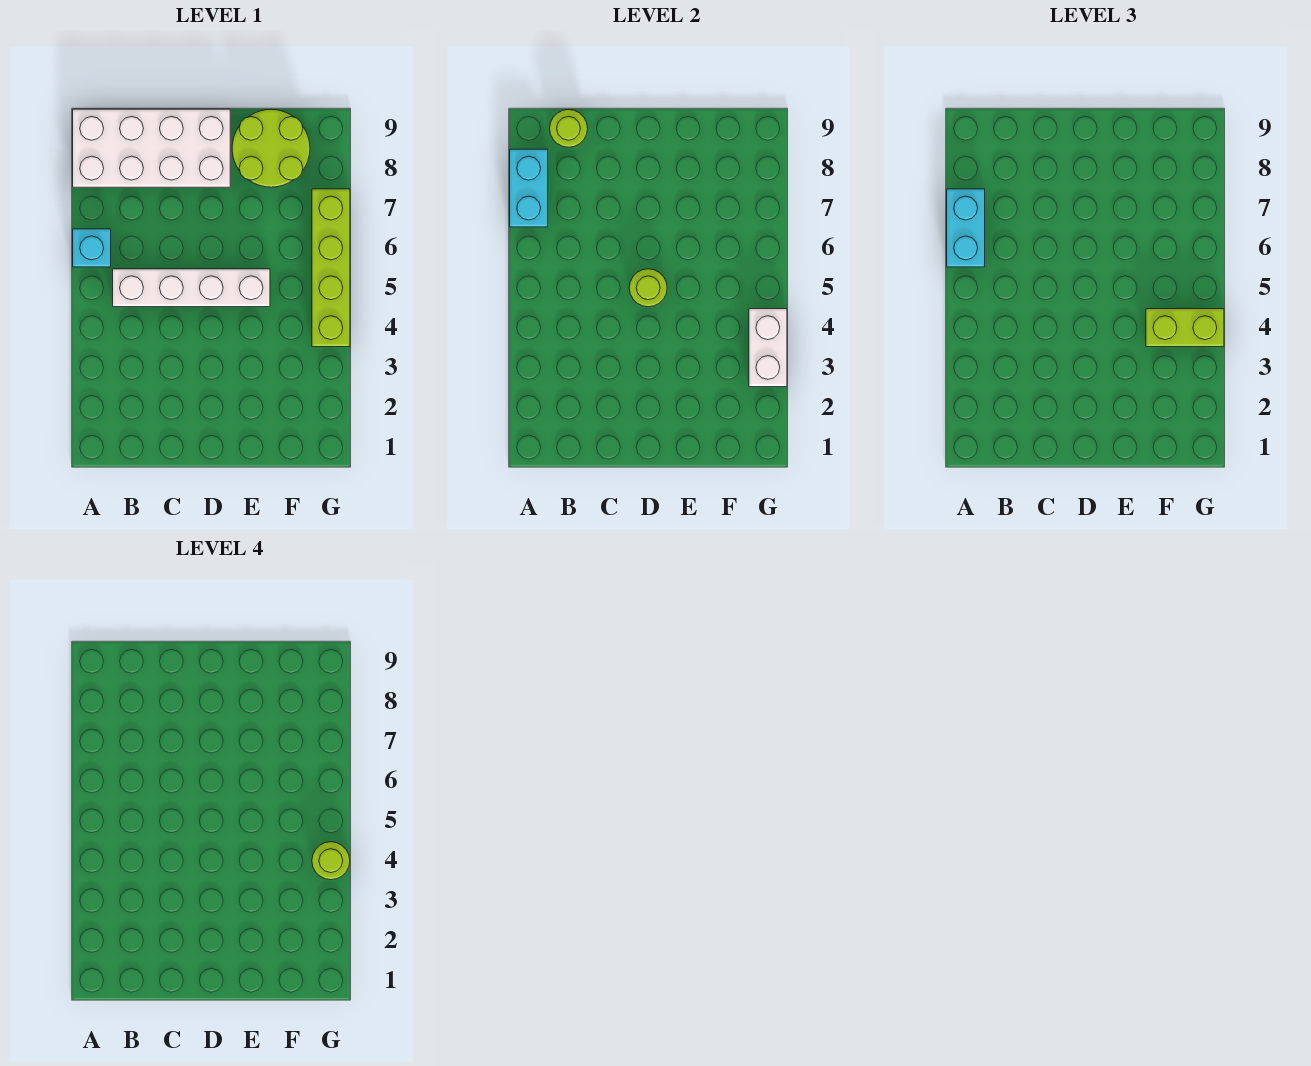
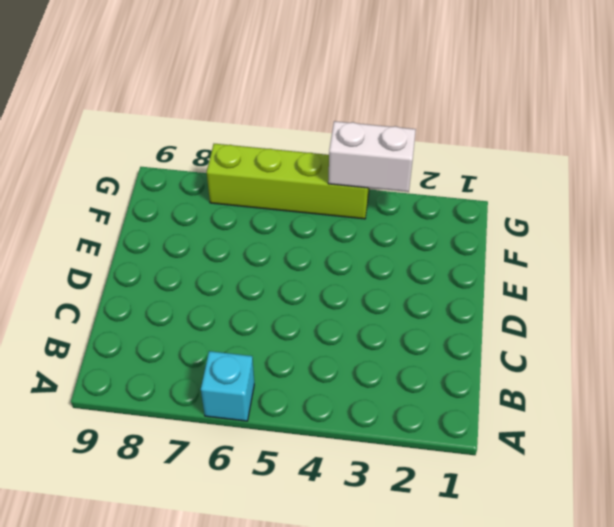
none -> white 2x4 brick [73,109,230,187]
none -> white 1x4 brick [113,269,270,307]
none -> lime 2x2 round brick [232,109,310,187]

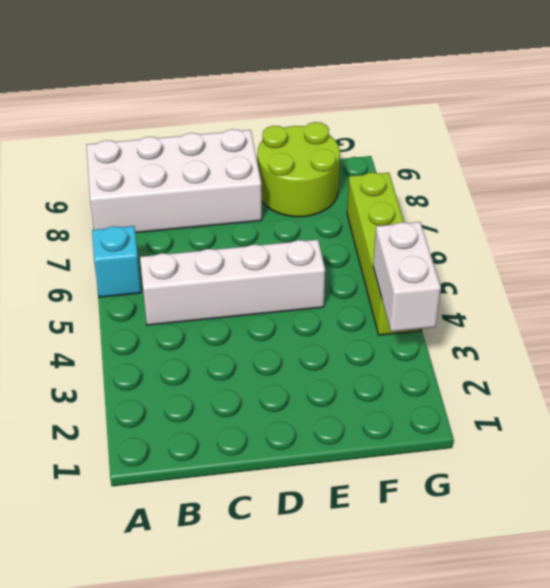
none -> cyan 1x2 brick [510,149,548,227]
none -> lime 1x1 round brick [550,109,588,147]
none -> lime 1x1 round brick [629,269,667,307]

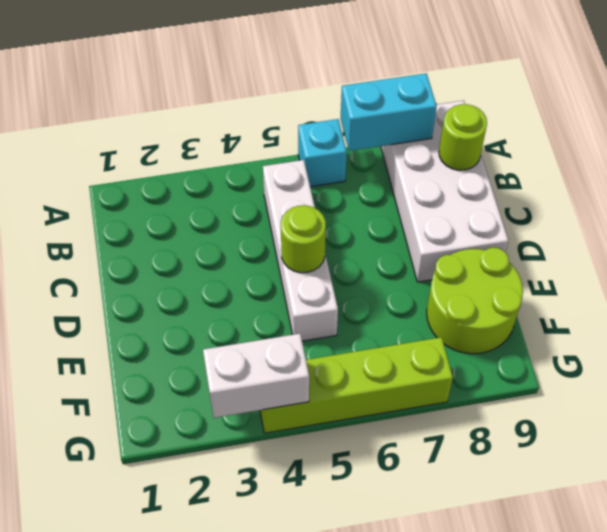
none -> cyan 1x2 brick [947,189,985,267]
none -> lime 1x2 brick [1146,309,1224,347]
none -> lime 1x1 round brick [312,842,350,880]

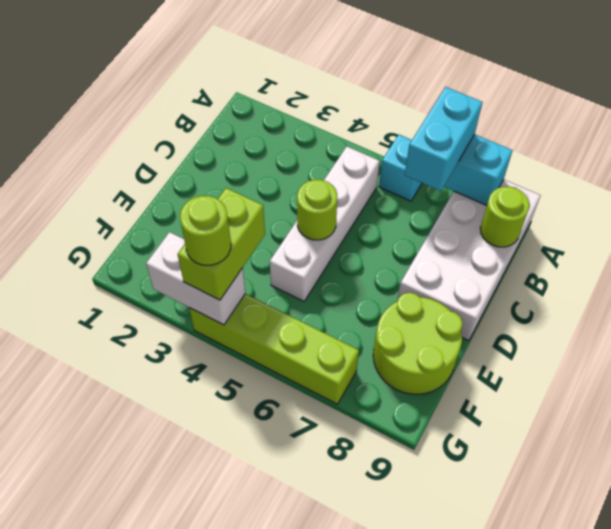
cyan 1x2 brick [405,87,482,191] -> cyan 1x2 brick turned to [947,189,985,267]

